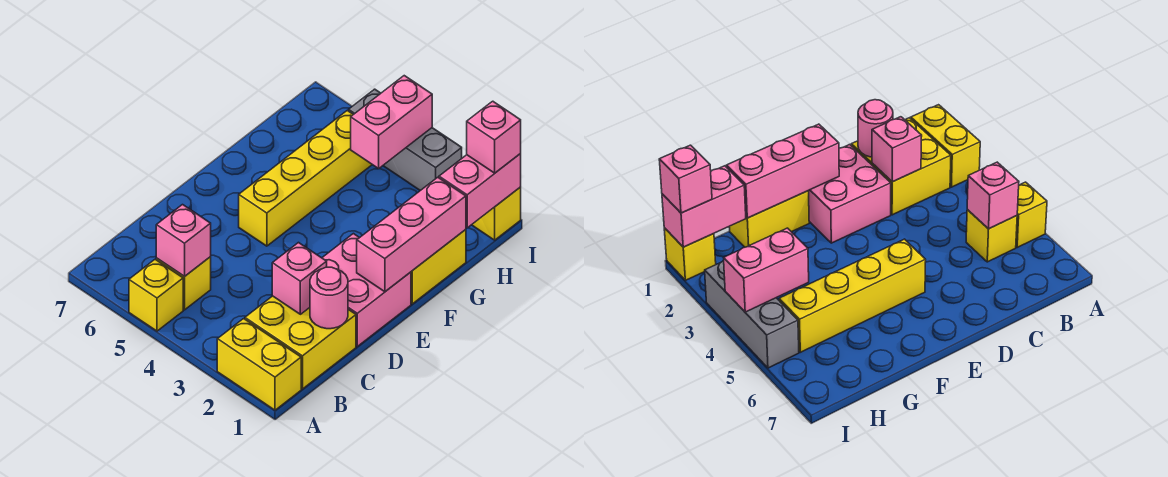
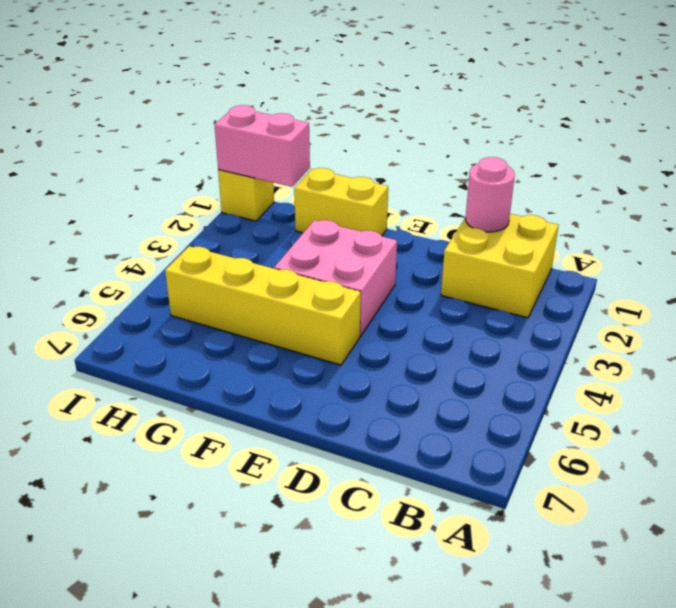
pink 2x2 brick [274,220,397,336] -> pink 2x2 brick moved to [322,234,411,346]
none -> yellow 1x2 brick [217,319,301,410]
none -> yellow 1x1 brick [129,259,183,331]
none -> yellow 1x1 brick [156,257,211,310]

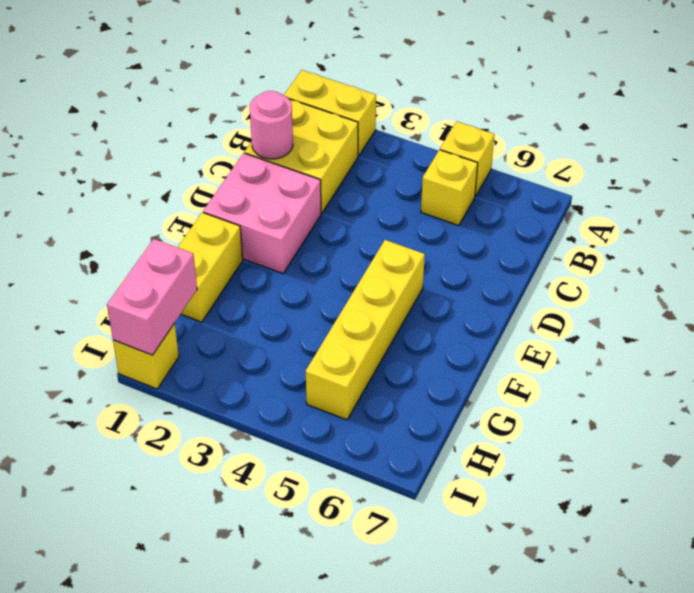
none -> grey 1x3 brick [349,89,462,191]
none -> pink 1x1 brick [156,205,211,277]
none -> pink 1x1 brick [272,243,327,314]

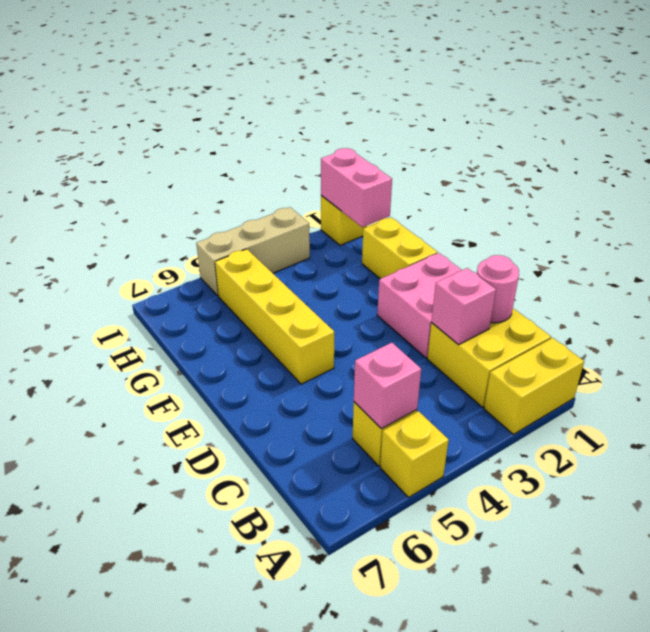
tan 1x3 brick [196,207,310,296] -> grey 1x3 brick [349,89,462,191]
none -> pink 1x3 brick [357,177,466,292]
none -> pink 1x2 brick [351,76,432,169]
none -> pink 1x1 brick [467,101,521,173]

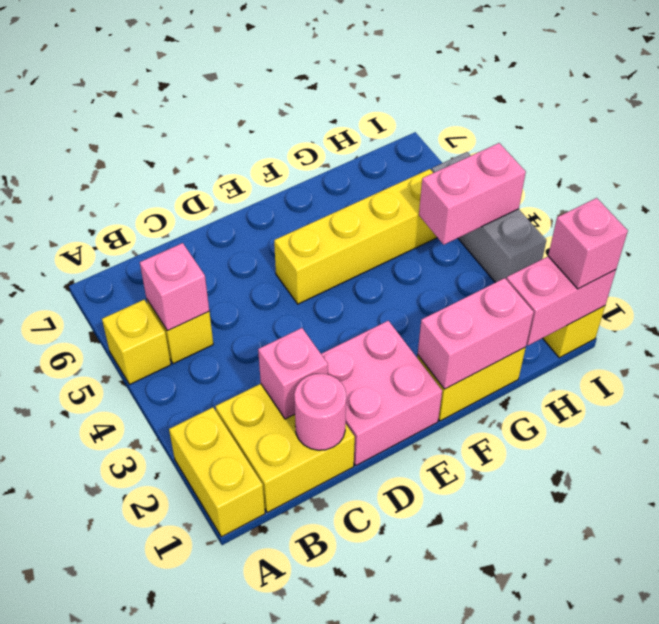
pink 1x2 brick [418,278,534,389] -> pink 1x3 brick [357,177,466,292]

